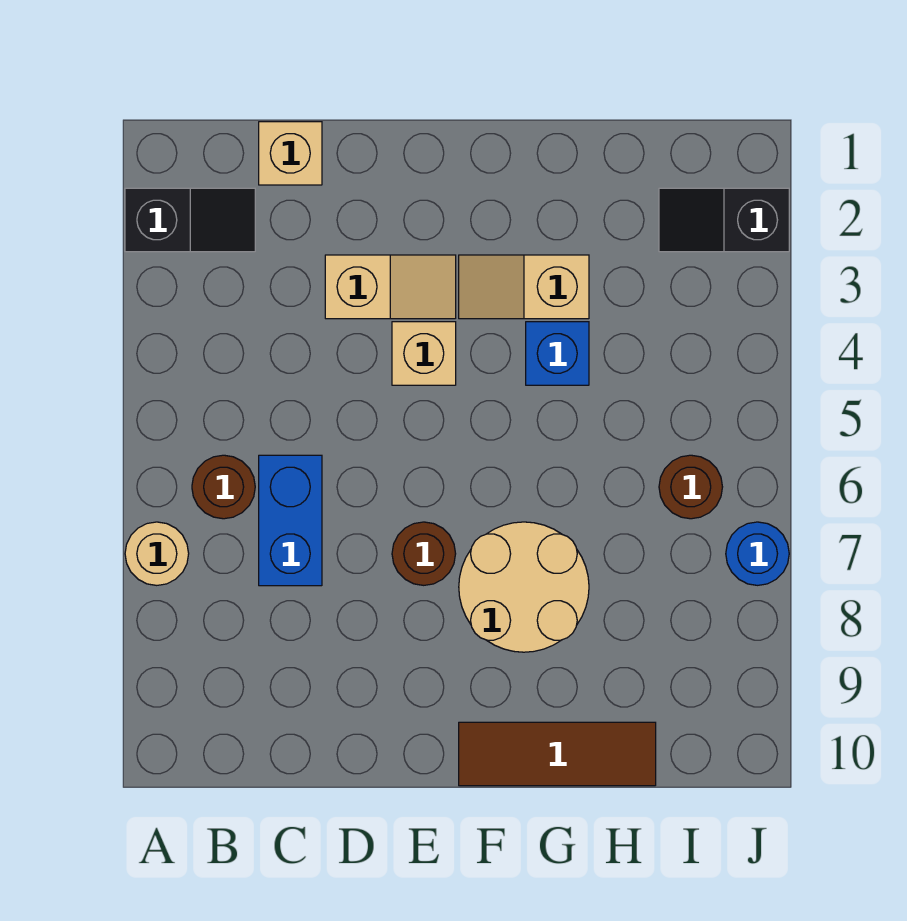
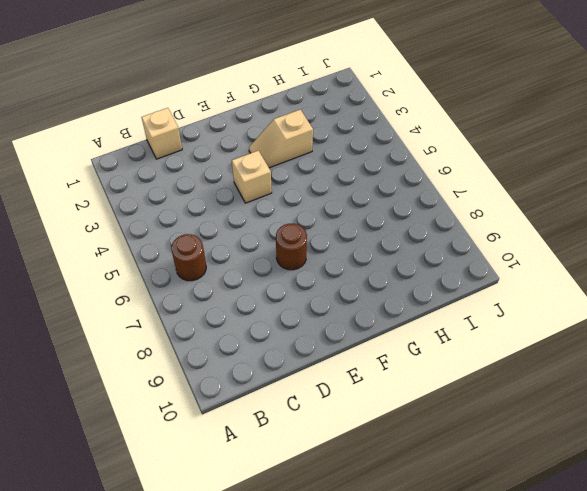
none -> black 1x2 slope [125,188,255,252]
none -> tan 1x1 round brick [125,522,189,585]
none -> blue 1x2 brick [259,455,322,586]

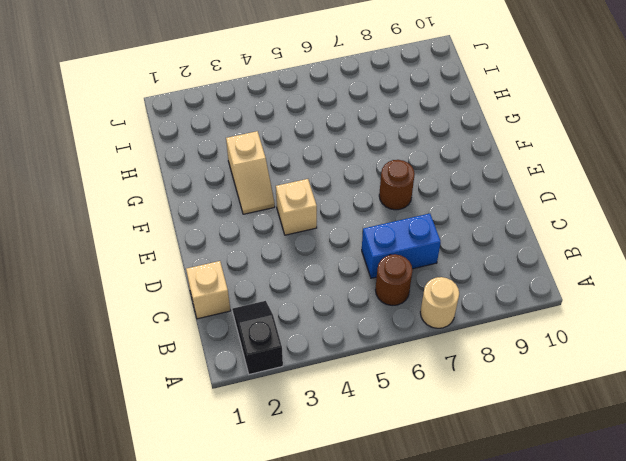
none -> tan 1x2 slope [325,255,456,319]
none -> tan 2x2 round brick [459,522,589,652]
none -> brown 1x3 tile [459,722,656,786]

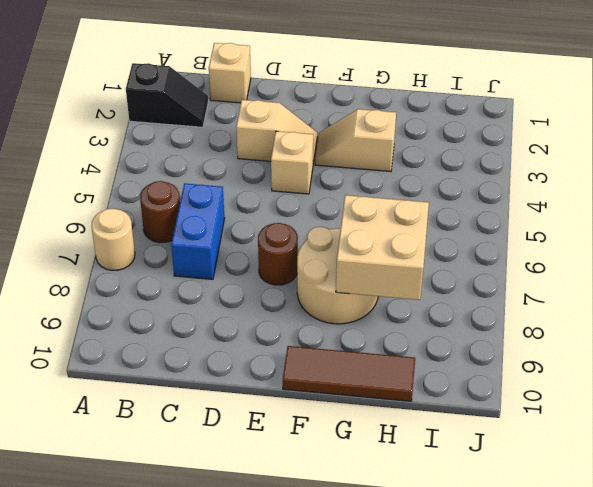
tan 2x2 brick [336,195,429,300] -> none
none -> blue 1x1 brick [526,322,589,385]
none -> black 1x2 slope [659,188,789,252]
none -> brown 1x1 round brick [659,455,722,519]

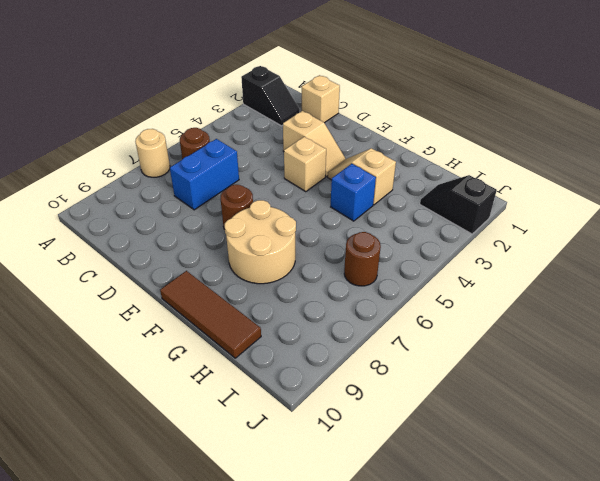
none -> blue 1x1 round brick [726,522,789,585]

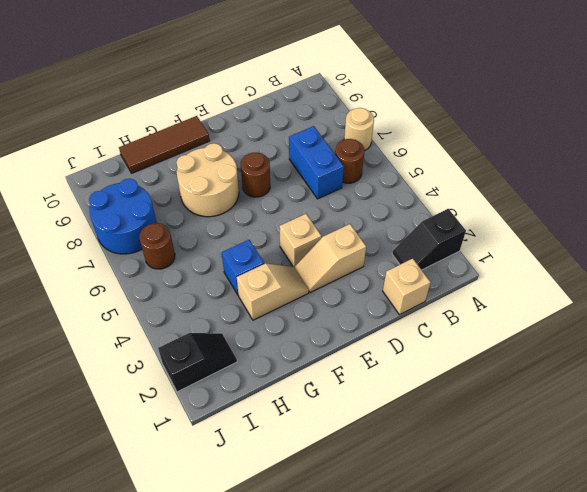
blue 2x2 round brick [89,179,157,254] -> blue 1x1 round brick [726,522,789,585]

